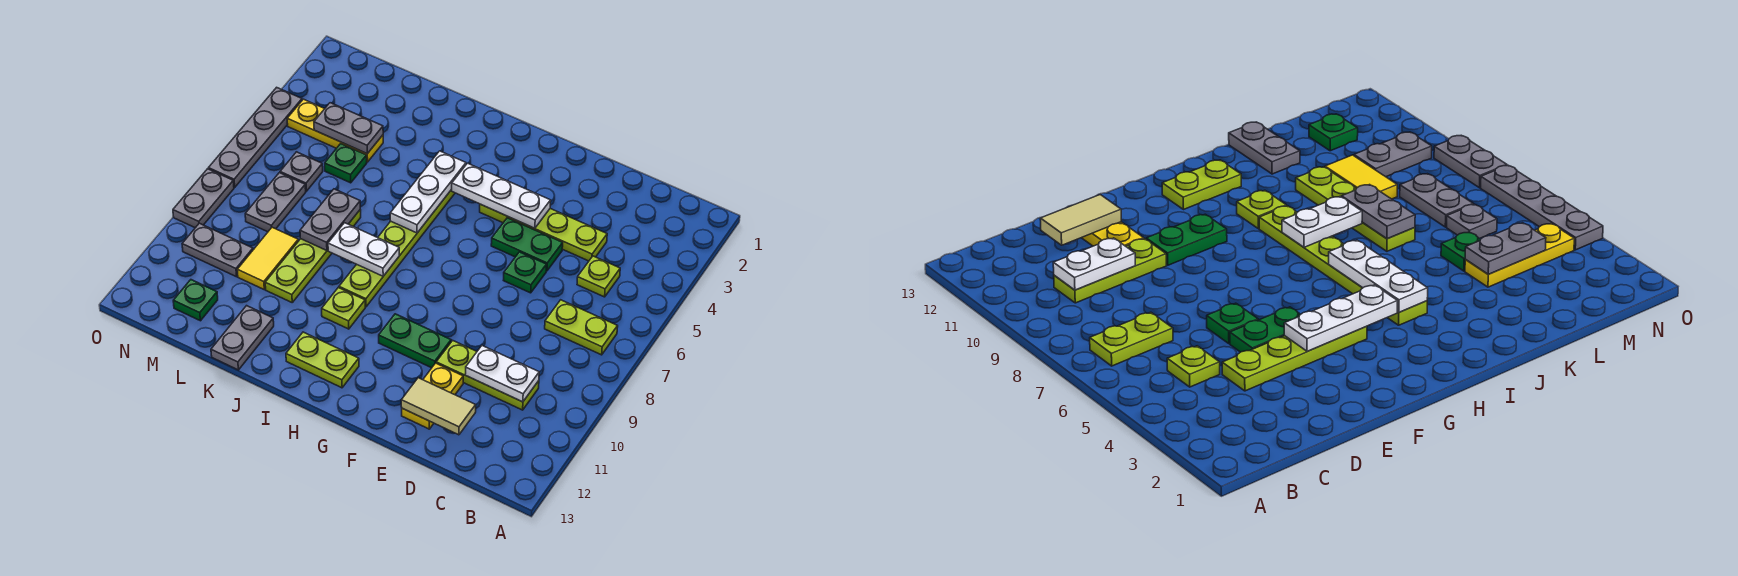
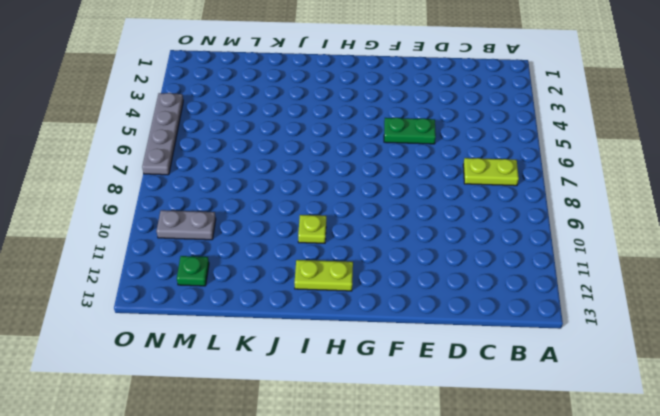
none -> lime 1x1 plate [577,256,620,297]
none -> lime 1x3 plate [436,341,539,410]
none -> lime 1x4 plate [480,204,607,261]

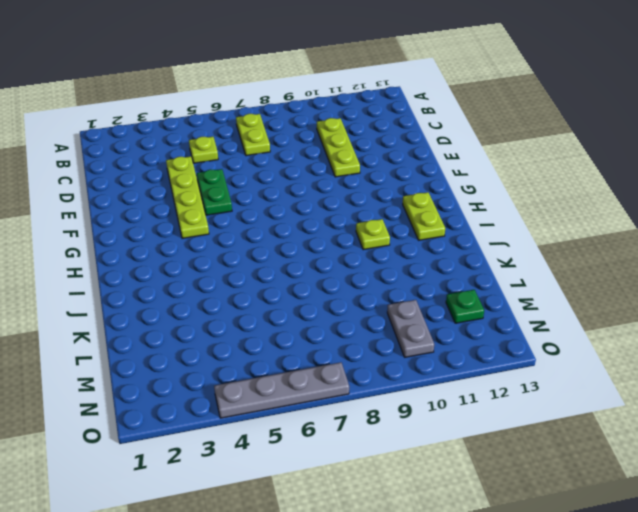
none -> green 1x1 plate [503,252,547,293]
none -> yellow 1x2 plate [402,363,463,429]
none -> green 1x2 plate [379,314,451,368]

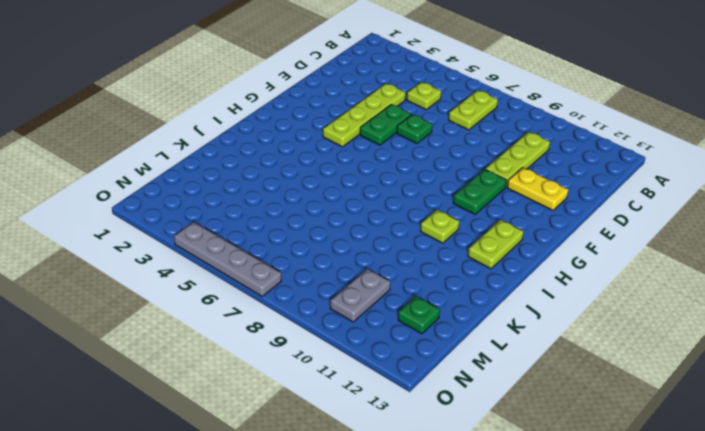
none -> lime 1x6 plate [339,190,455,307]
none -> lime 1x4 plate [265,210,361,302]
none -> grey 1x2 plate [211,306,274,370]

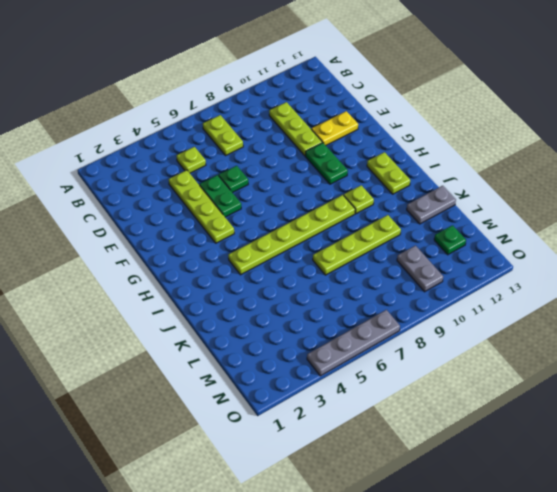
none -> yellow 1x3 plate [287,99,383,162]
none -> green 1x1 plate [325,144,367,183]
none -> yellow 1x2 tile [237,227,298,289]

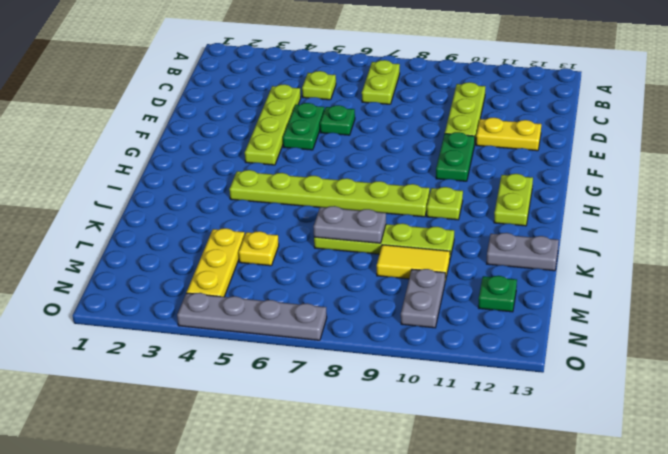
yellow 1x1 plate [239,231,279,266] -> green 1x1 plate [325,144,367,183]
none -> grey 1x1 plate [280,152,323,191]
none -> grey 1x2 plate [245,173,306,232]
none -> grey 1x2 plate [173,169,234,228]

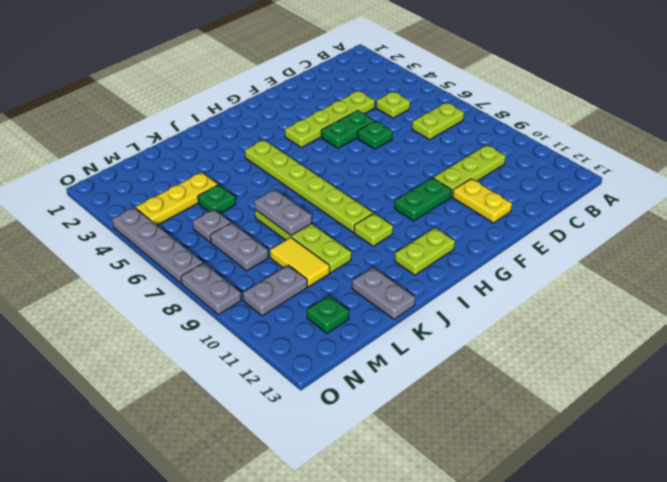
none -> white 1x2 plate [465,346,539,402]
none -> tan 1x2 tile [401,378,476,435]
none -> white 1x3 plate [451,163,551,228]

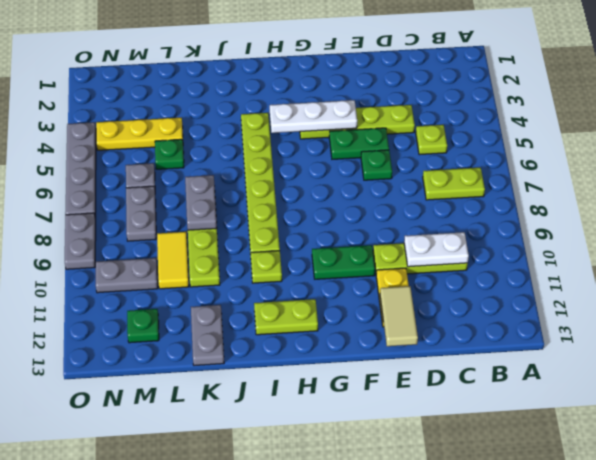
tan 1x2 tile [380,286,418,346] -> tan 1x2 tile turned to [401,378,476,435]
none -> white 1x3 plate [390,151,466,233]
none -> white 1x2 plate [328,223,399,276]
none -> grey 1x2 plate [314,103,383,154]

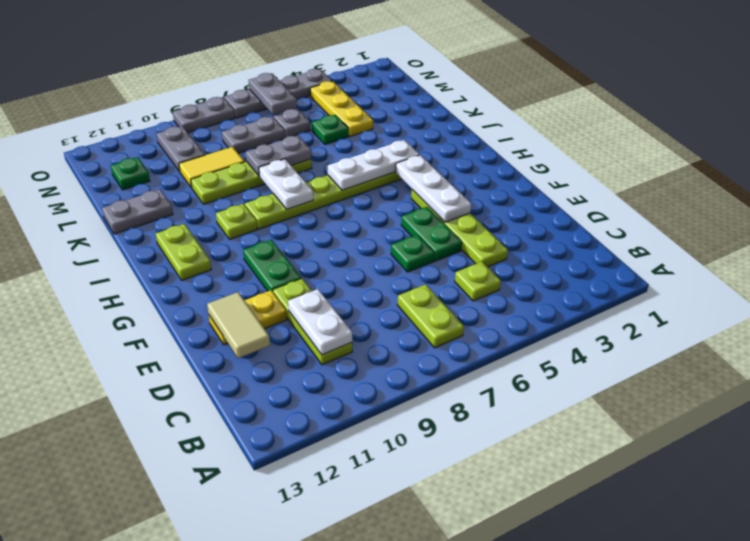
grey 1x2 plate [249,73,297,115] -> grey 1x2 plate moved to [314,103,383,154]

